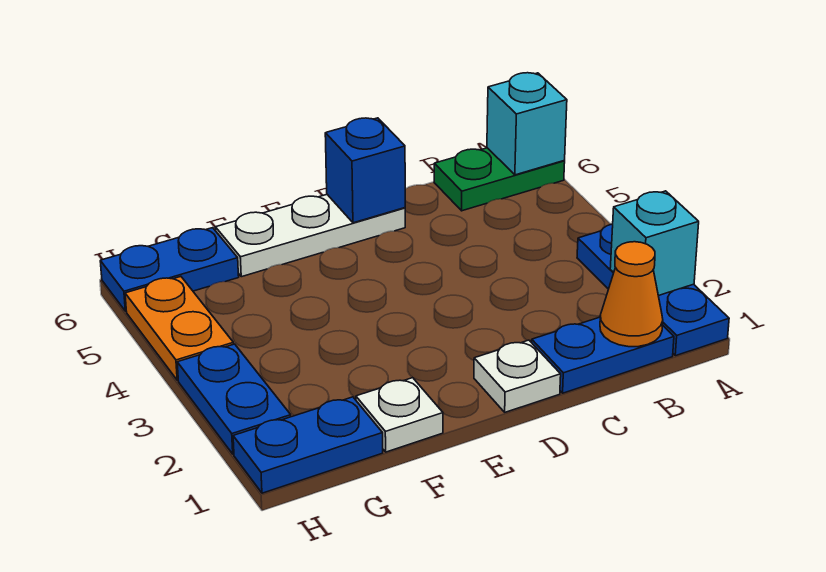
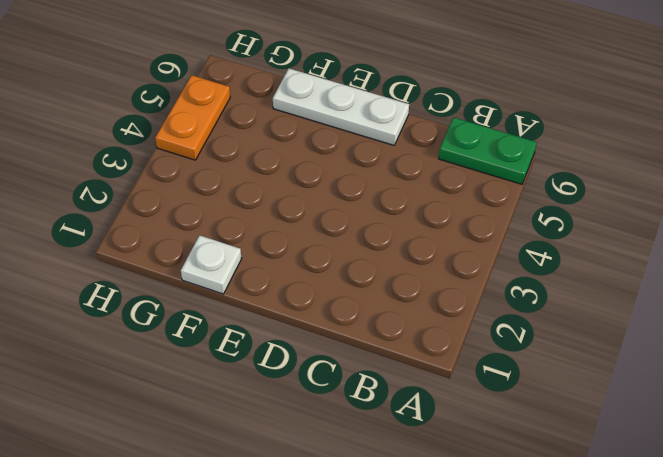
none -> blue 1x3 plate [577,224,729,356]
none -> blue 1x2 plate [531,317,674,393]
none -> white 1x1 plate [474,340,561,412]

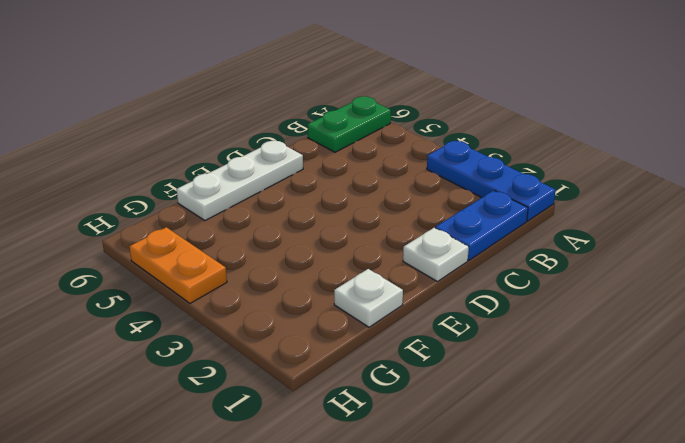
none -> blue 1x2 plate [233,397,383,493]
none -> blue 1x2 plate [100,228,239,311]
none -> blue 1x2 plate [177,344,291,454]

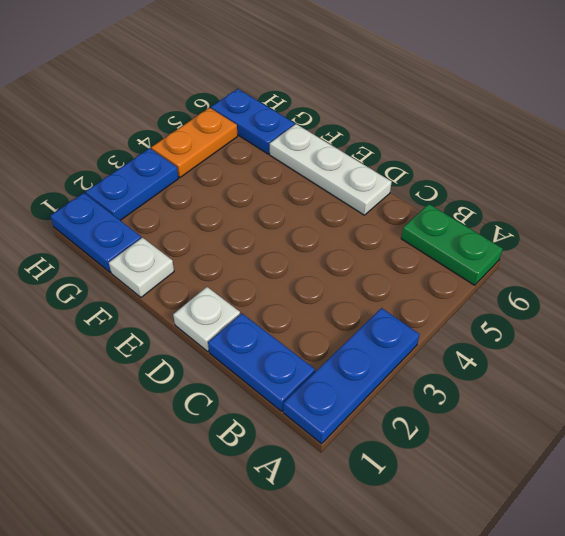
none -> cyan 1x1 brick [610,191,699,296]
none -> cyan 1x1 brick [487,73,567,175]
none -> orange 1x1 cone [600,242,663,347]

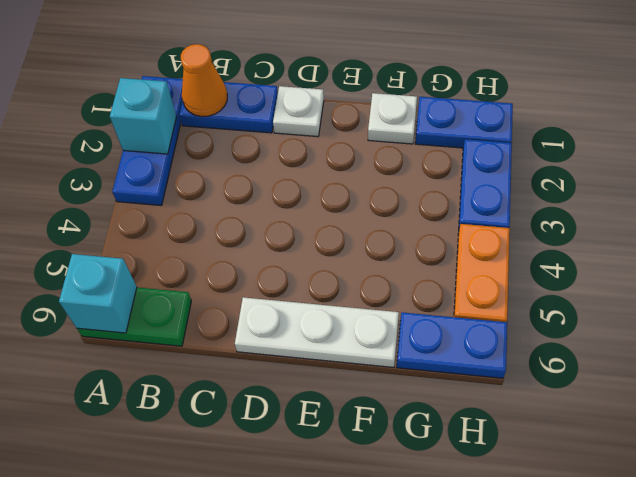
none -> blue 1x1 brick [325,118,405,223]

